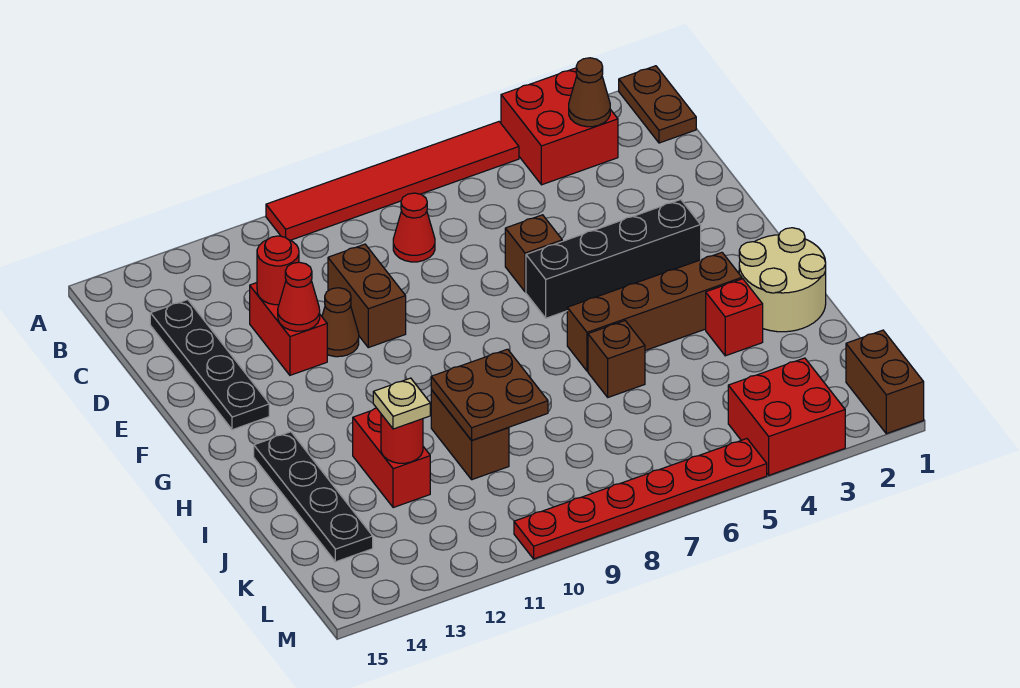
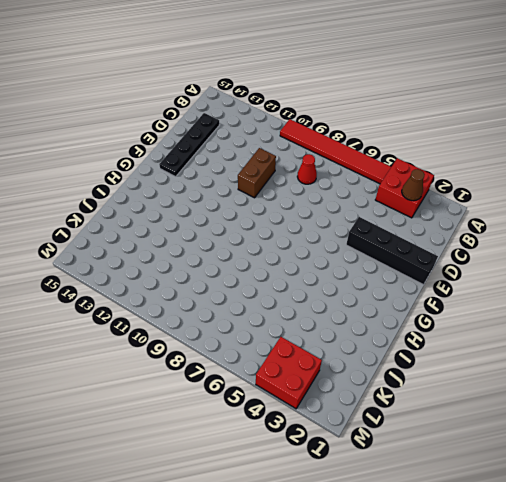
black 1x4 brick [346,217,438,285] -> black 1x4 brick moved to [526,200,701,318]
none -> brown 1x2 plate [619,66,696,143]
none -> red 1x2 brick [250,283,327,375]
none -> brown 1x1 brick [505,215,562,292]

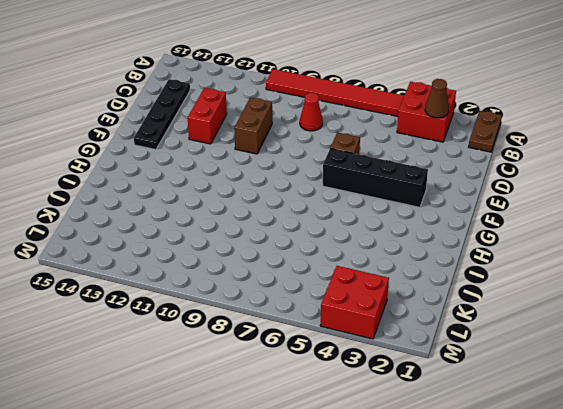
none -> brown 1x1 cone [322,288,359,357]
none -> tan 2x2 round brick [739,228,826,332]
none -> brown 1x4 brick [567,252,742,371]

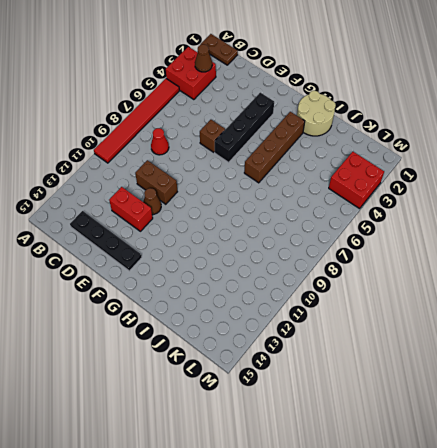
none -> black 1x4 plate [254,432,373,562]
none -> red 1x1 brick [706,279,763,356]
none -> brown 1x1 brick [588,321,645,397]

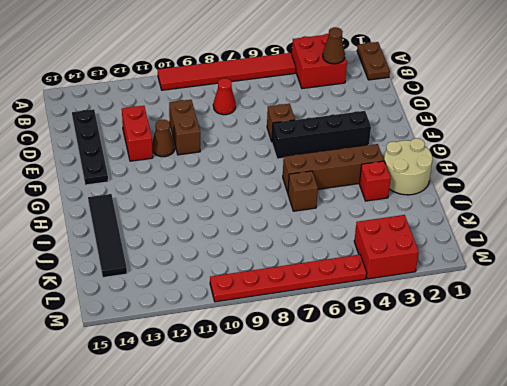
black 1x4 tile [88,194,127,277] -> black 1x4 plate [254,432,373,562]
none -> brown 1x2 brick [431,390,509,480]
none -> red 1x2 brick [353,408,430,508]
none -> brown 1x2 brick [846,330,924,434]

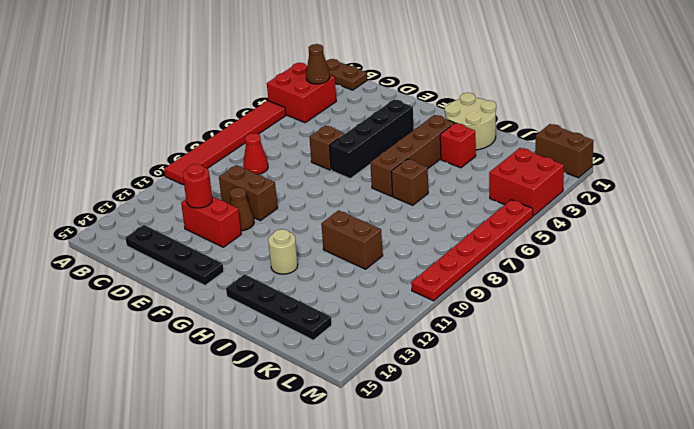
tan 1x1 round brick [268,229,298,274] -> none
none -> red 1x2 brick [353,408,430,508]
none -> red 1x1 cone [278,262,320,331]
none -> brown 2x2 plate [431,349,548,440]

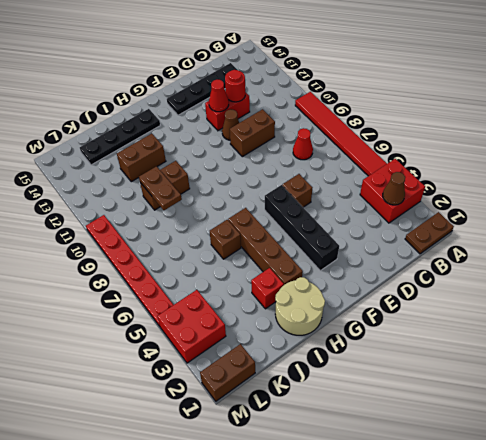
brown 1x2 brick [117,134,166,182] -> red 1x2 brick [353,408,430,508]
brown 1x2 plate [139,166,182,210] -> brown 2x2 plate [431,349,548,440]
none -> red 1x1 round brick [381,414,423,463]
none -> tan 1x1 plate [373,378,430,429]

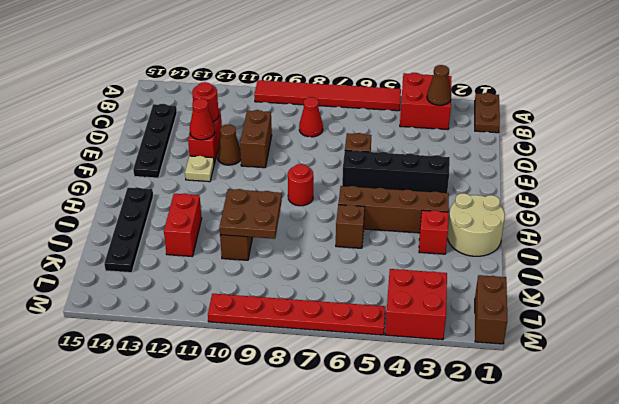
tan 1x1 plate [185,156,214,182] -> tan 1x1 plate moved to [373,378,430,429]
red 1x1 round brick [288,164,313,206] -> red 1x1 round brick moved to [381,414,423,463]

